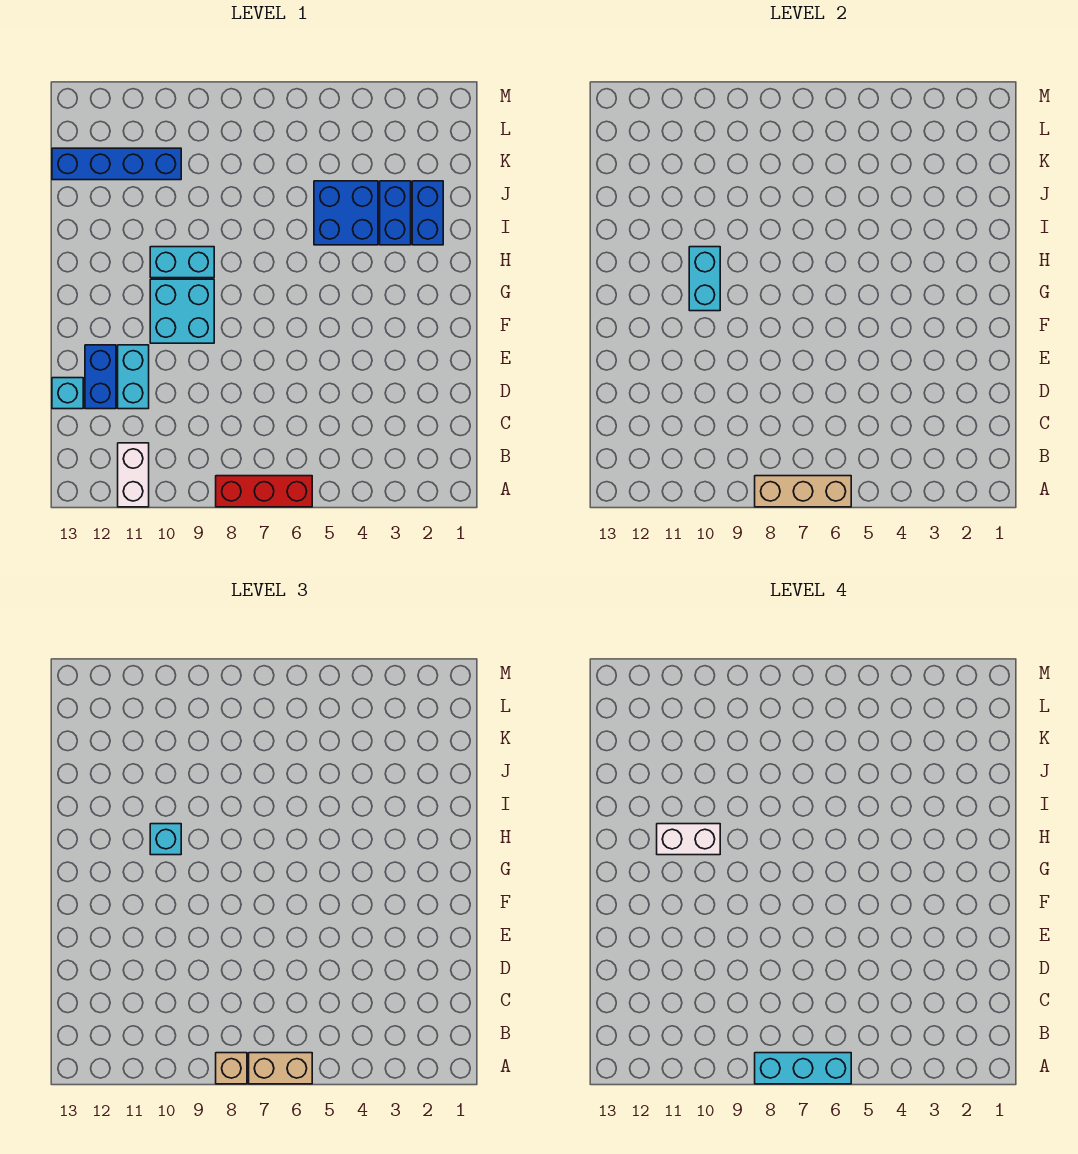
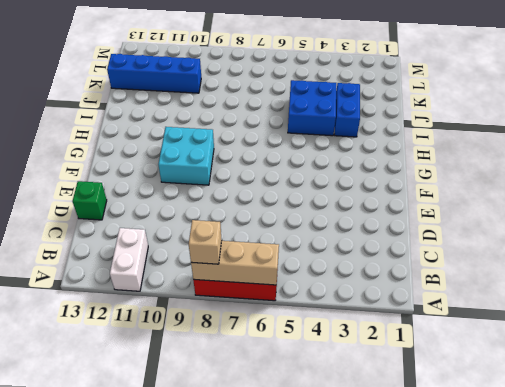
green 1x1 brick [73,181,107,220] -> cyan 1x1 brick [52,378,83,409]
none -> cyan 1x2 brick [118,345,149,409]
none -> blue 1x2 brick [85,345,116,409]
none -> cyan 1x2 brick [150,247,214,278]

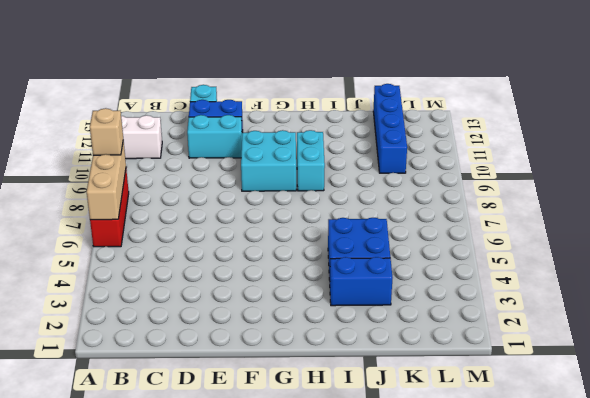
none -> blue 1x2 brick [412,181,443,245]
none -> cyan 1x2 brick [689,247,720,311]
none -> tan 1x2 brick [249,1053,312,1084]

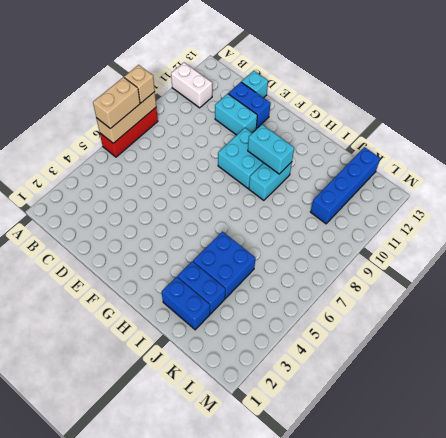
none -> cyan 1x1 brick [150,824,181,855]
none -> cyan 1x3 brick [755,1053,851,1084]
none -> white 1x2 brick [657,824,720,855]

